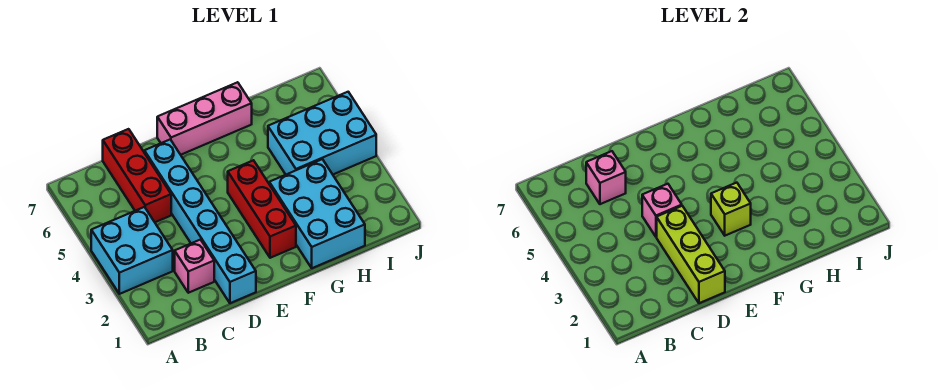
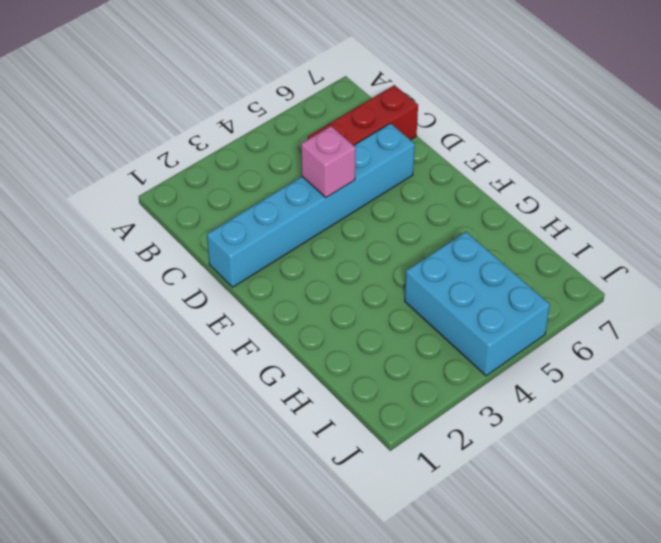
none -> cyan 2x2 brick [91,207,173,294]
none -> pink 1x1 brick [175,240,214,293]
none -> pink 1x3 brick [157,82,252,155]

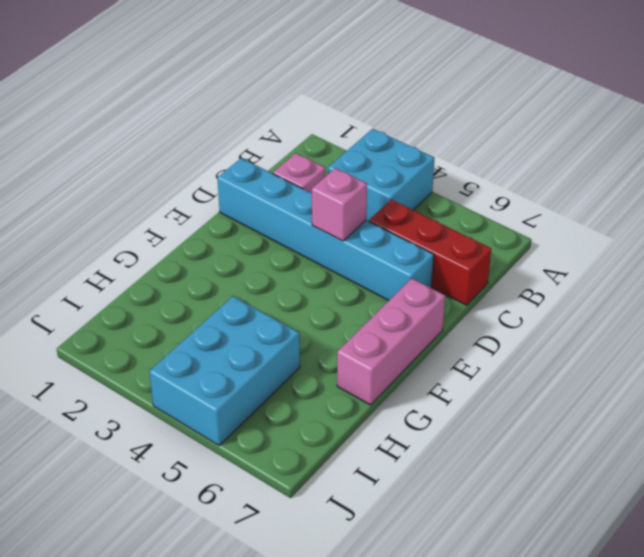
none -> red 1x3 brick [228,160,296,258]
none -> cyan 2x3 brick [269,159,365,268]
none -> pink 1x1 brick [586,151,626,204]

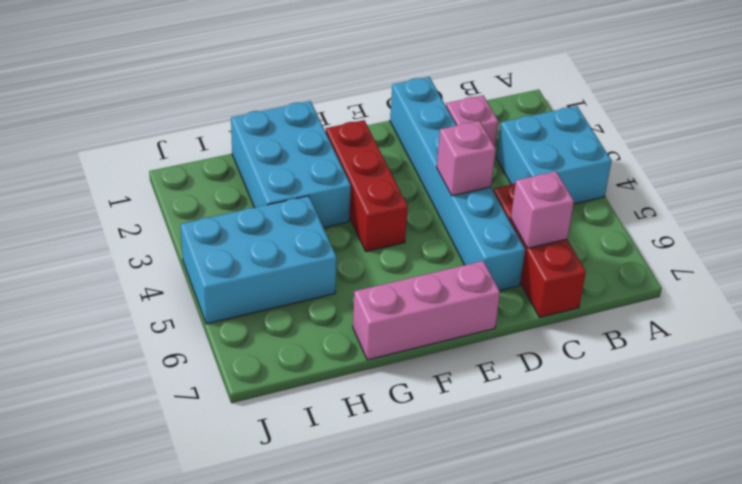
none -> lime 1x3 brick [657,206,725,303]
none -> lime 1x1 brick [711,183,751,236]

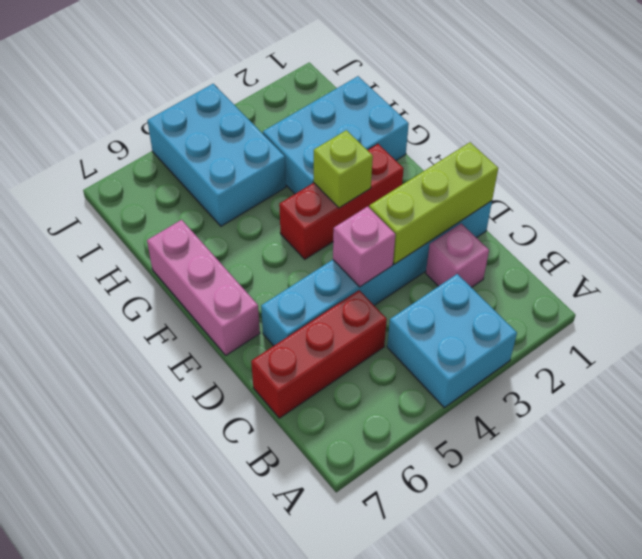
none -> pink 1x1 brick [586,151,626,204]

